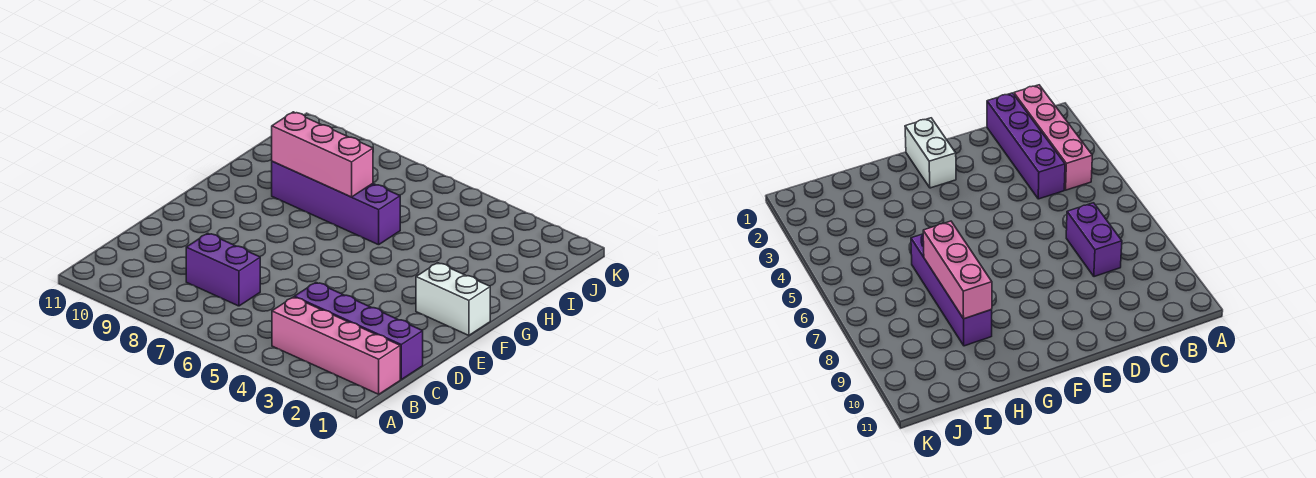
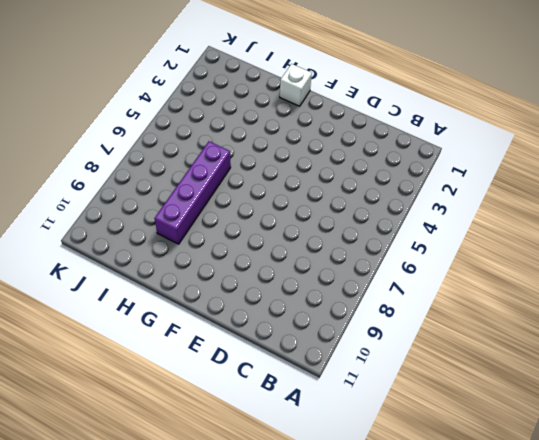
white 1x1 brick [280,64,312,106] -> none
none -> pink 1x4 brick [272,297,400,394]
none -> purple 1x4 brick [294,282,423,379]

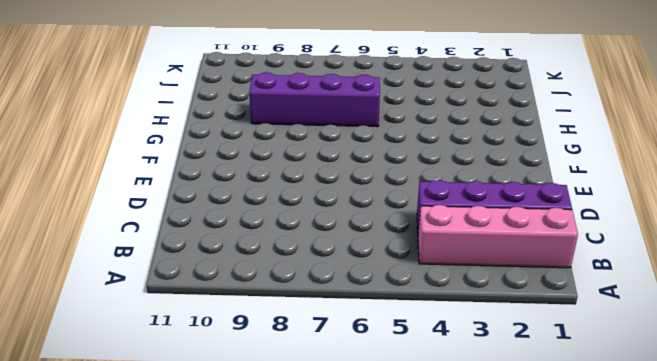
none -> purple 1x2 brick [186,233,260,306]
none -> white 1x2 brick [416,263,490,335]

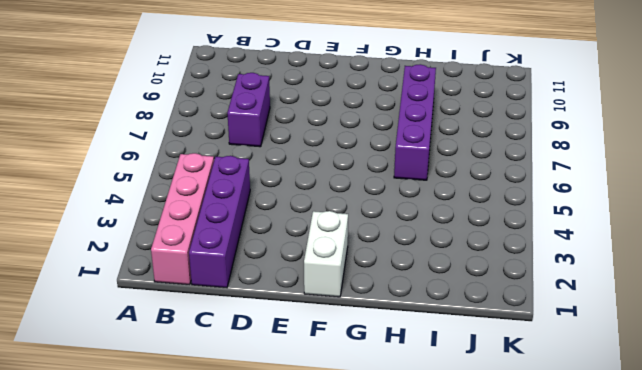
none -> pink 1x3 brick [272,112,373,197]

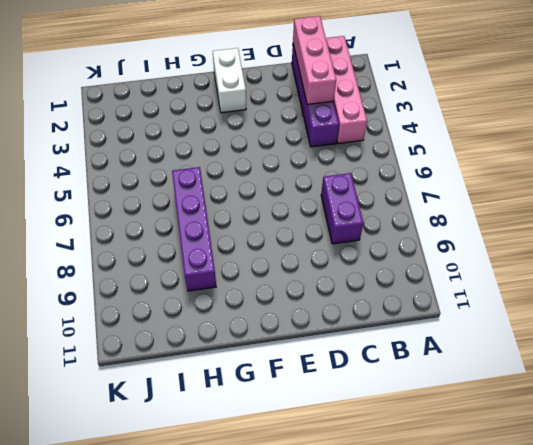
pink 1x3 brick [293,16,336,104] -> pink 1x3 brick moved to [272,112,373,197]

